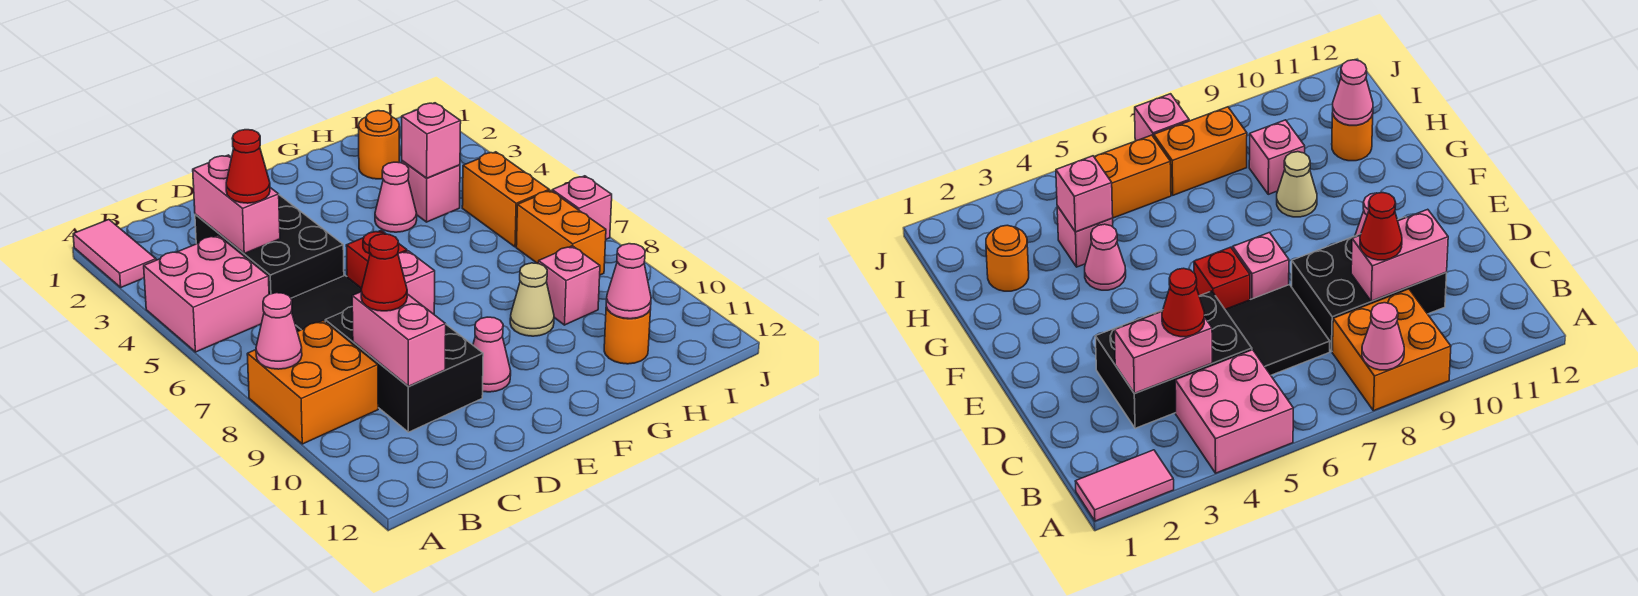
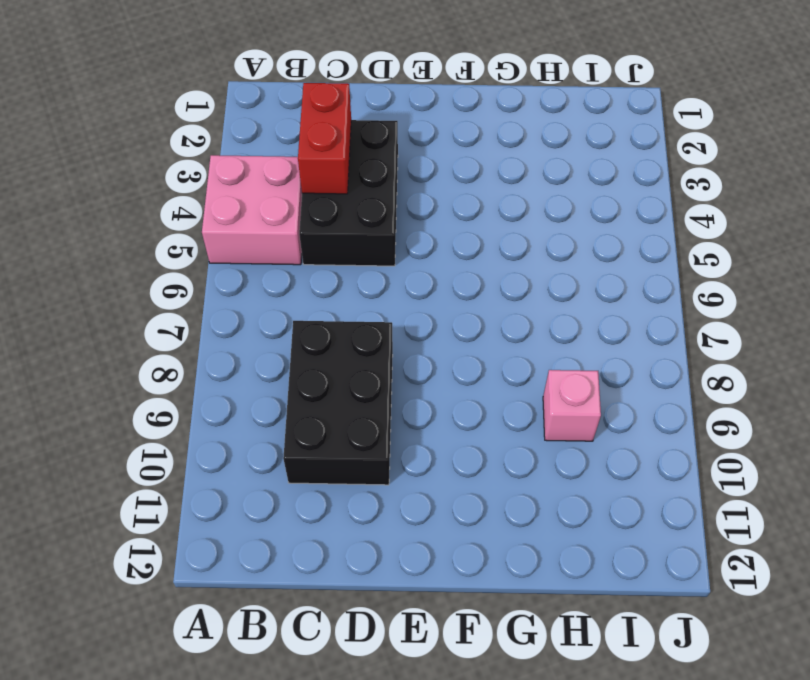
red 1x2 brick [298,83,351,194] -> pink 1x2 brick [193,155,280,253]
none -> pink 1x2 tile [73,220,156,287]
none -> orange 2x2 brick [247,321,378,444]
none -> black 2x2 tile [291,276,362,332]

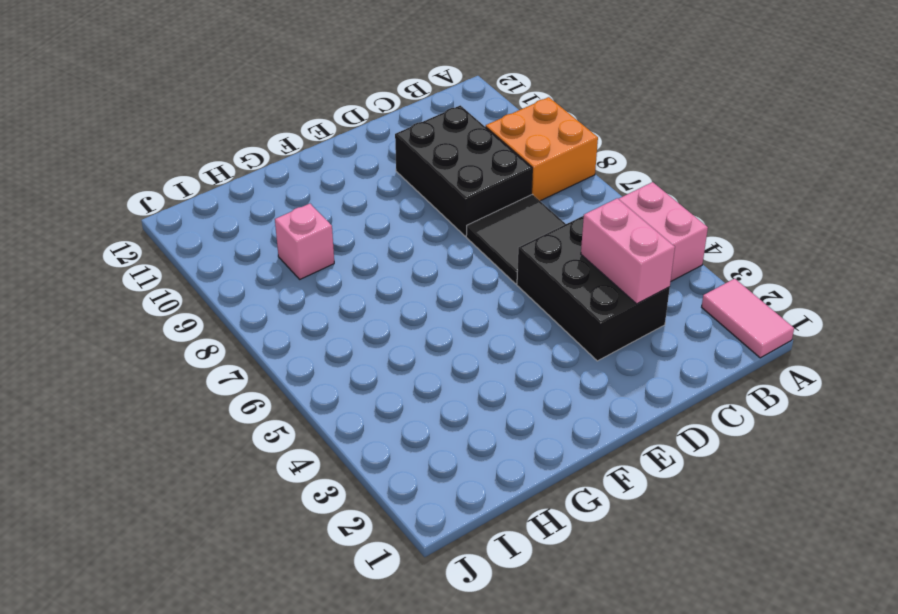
none -> red 1x1 brick [346,230,407,288]
none -> pink 1x1 brick [398,251,435,314]
none -> pink 1x1 cone [473,317,511,392]

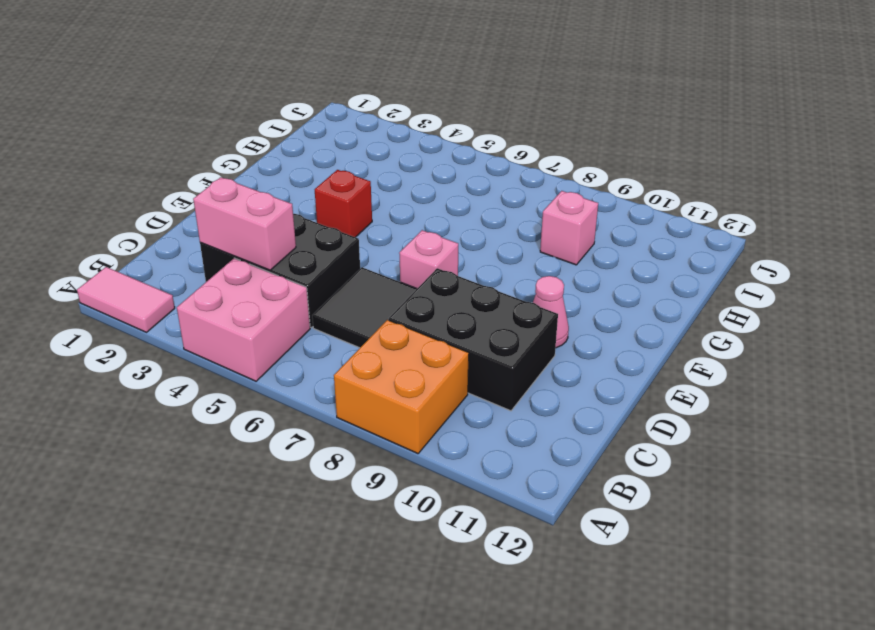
red 1x1 brick [315,170,372,237] -> red 1x1 brick moved to [346,230,407,288]
none -> pink 1x1 cone [375,162,417,232]
none -> tan 1x1 cone [510,263,554,336]
none -> orange 1x1 round brick [358,111,399,179]

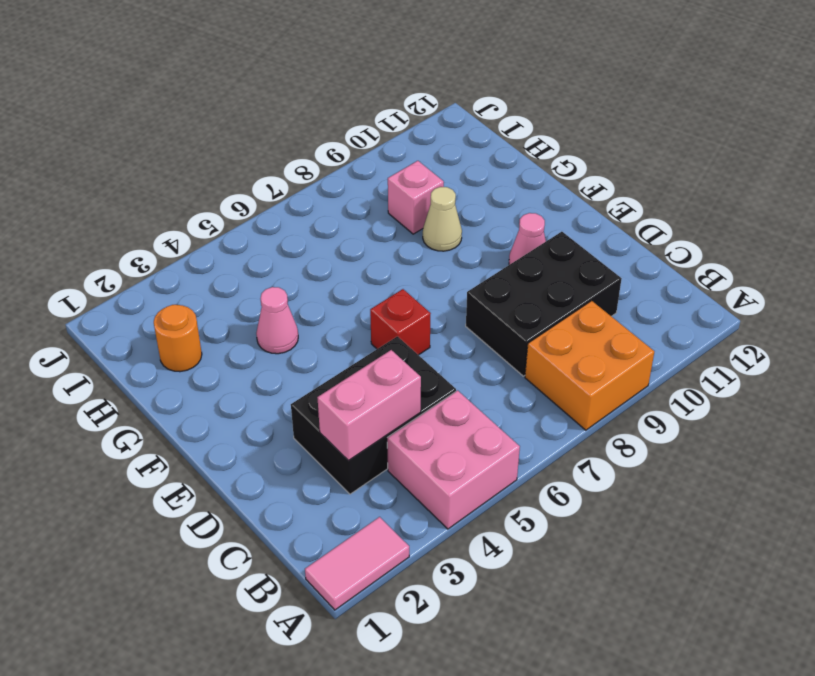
none -> black 2x2 tile [291,276,362,332]
none -> pink 1x1 brick [398,251,435,314]
none -> pink 1x1 brick [402,161,460,222]

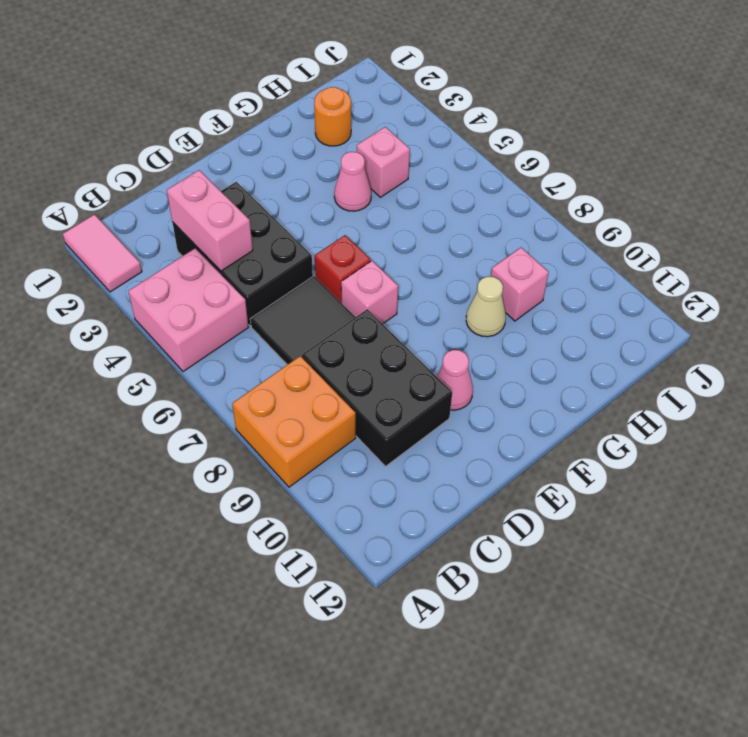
none -> orange 1x1 round brick [604,307,651,364]
none -> orange 1x2 brick [462,152,549,247]
none -> orange 1x2 brick [516,191,606,275]

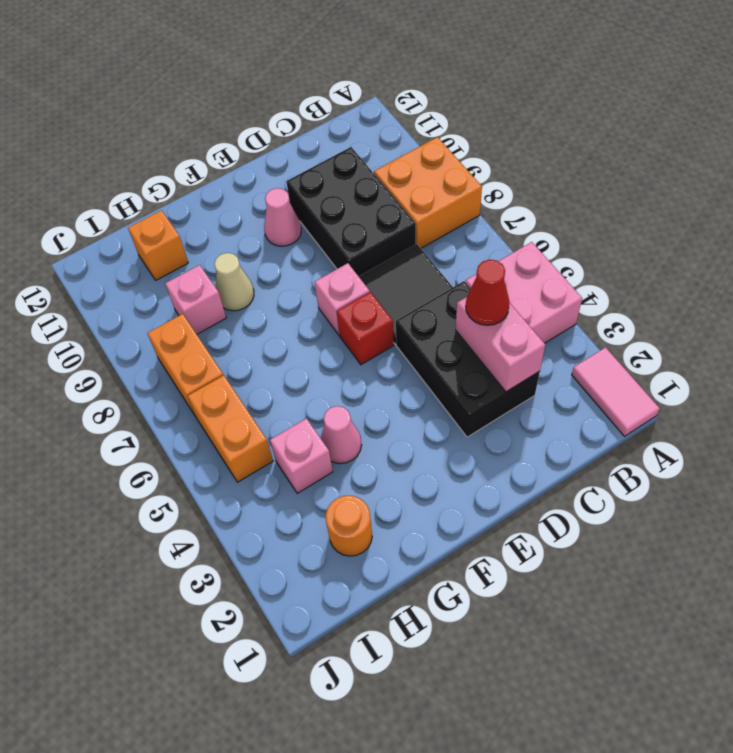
orange 1x1 brick [128,210,188,280] -> orange 1x1 round brick [604,307,651,364]
none -> pink 1x1 brick [552,176,612,239]
none -> pink 1x1 cone [256,293,302,369]
none -> pink 1x2 brick [352,292,446,387]

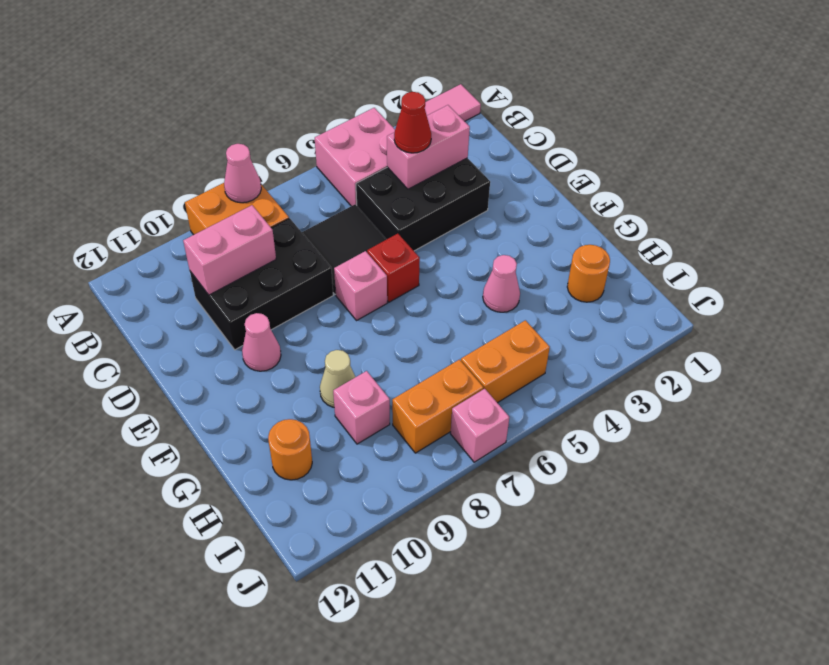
none -> pink 1x1 brick [402,161,460,222]
none -> pink 1x1 brick [402,103,461,178]
none -> pink 1x1 cone [606,244,651,319]

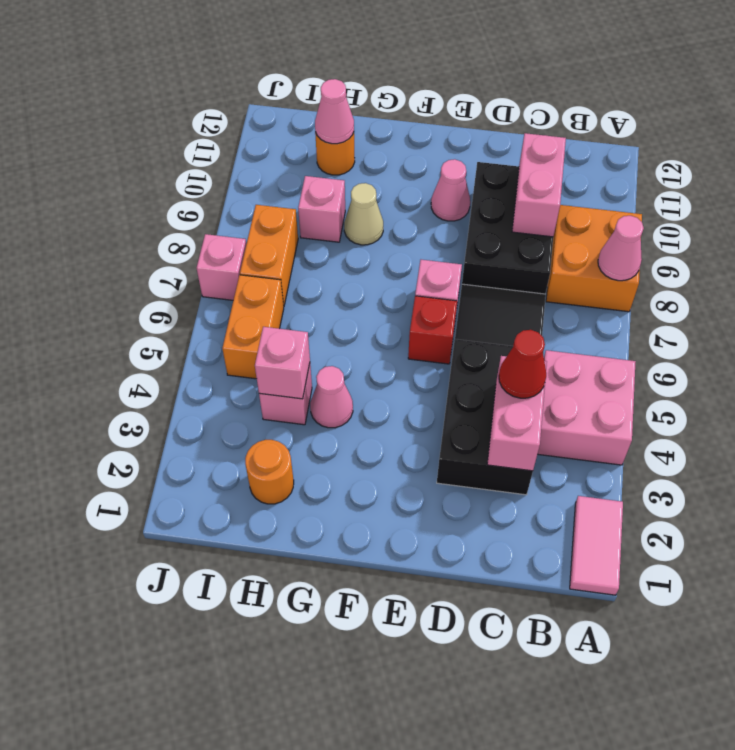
none -> red 1x1 cone [361,234,407,311]

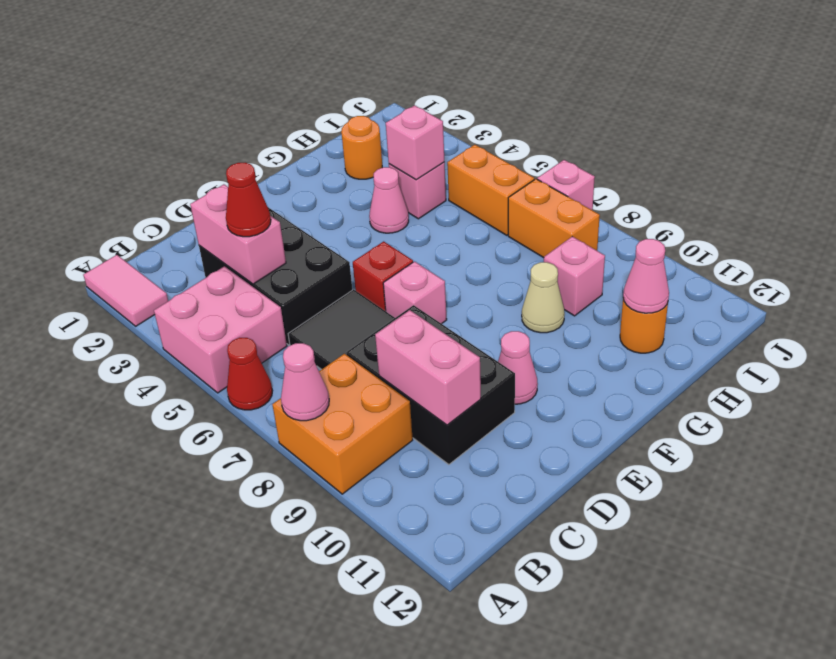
red 1x1 cone [227,338,273,410] -> red 1x1 cone moved to [361,234,407,311]

